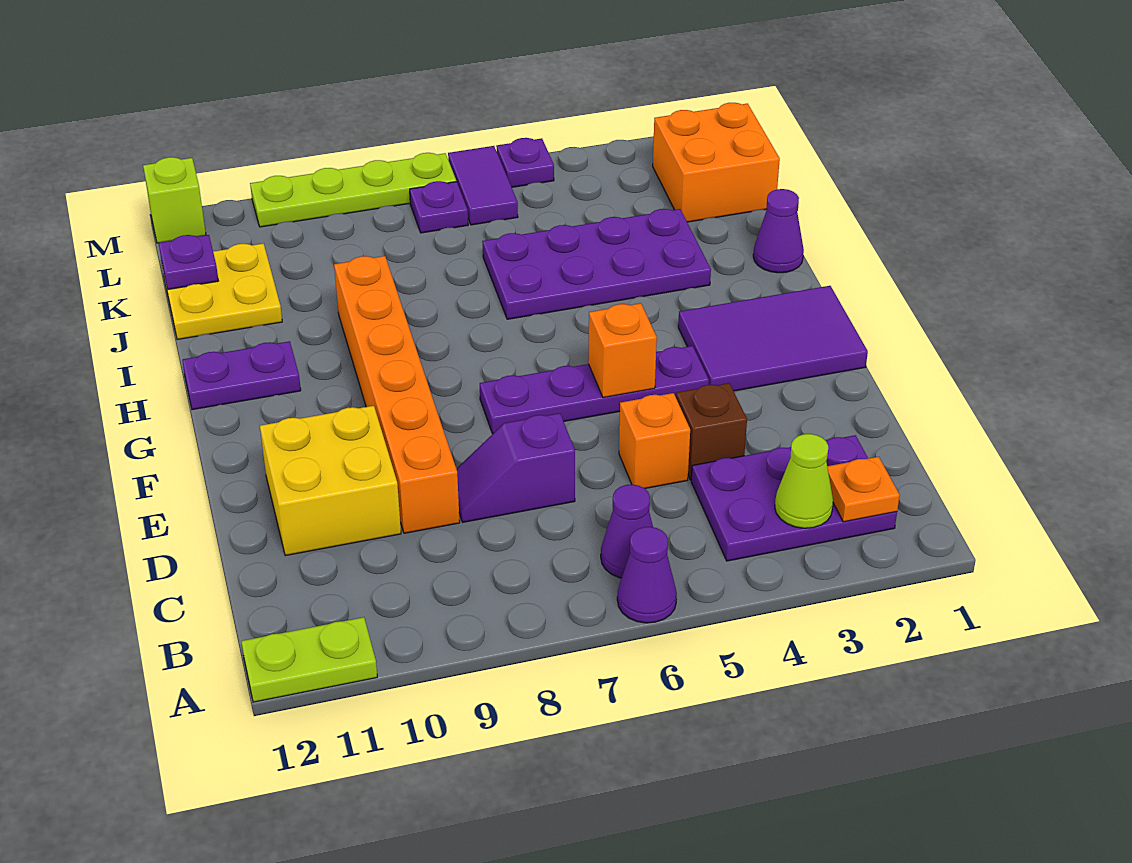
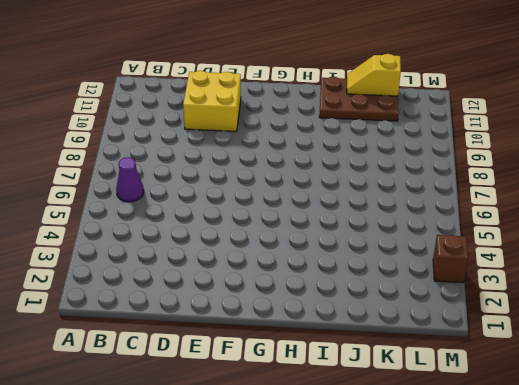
brown 2x3 plate [319,77,399,121] -> yellow 2x2 plate [162,243,282,340]
yellow 1x2 slope [347,54,401,96] -> purple 1x1 plate [159,235,218,289]
brown 1x1 brick [433,235,468,283] -> brown 1x1 brick moved to [676,383,747,480]
none -> purple 1x1 cone [617,527,677,623]
none -> lime 1x2 plate [241,617,377,702]
none -> purple 2x3 plate [691,435,897,561]

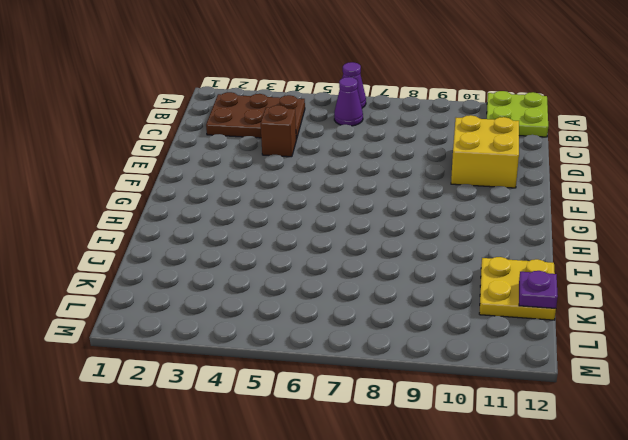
lime 2x2 plate [487,91,548,137] -> lime 1x2 plate [241,617,377,702]
brown 2x3 plate [206,92,305,140] -> purple 2x3 plate [691,435,897,561]
none -> orange 1x1 brick [619,393,690,488]
none -> purple 1x2 slope [457,413,575,522]
none -> orange 1x6 brick [334,256,460,533]

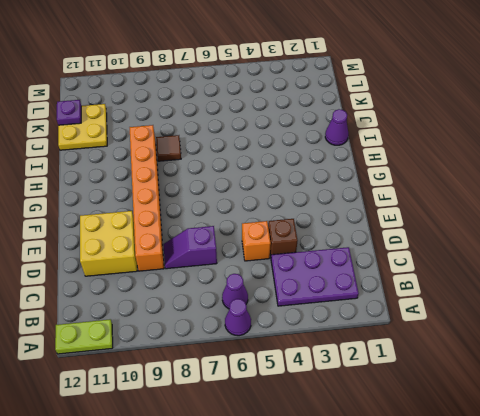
brown 1x1 tile [156,135,181,161] -> none
none -> purple 2x3 tile [678,286,868,391]
none -> purple 1x4 plate [480,346,709,434]
none -> purple 1x2 plate [182,341,301,410]

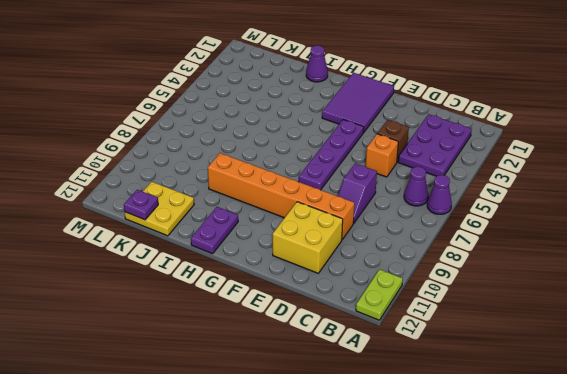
none -> purple 2x4 plate [482,209,711,319]
none -> orange 2x2 brick [653,103,780,222]
none -> purple 1x2 tile [448,146,518,225]

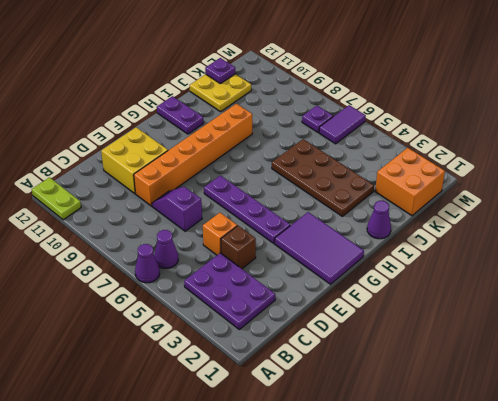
brown 2x4 plate [272,139,374,217] -> purple 2x4 plate [482,209,711,319]
none -> purple 1x1 plate [496,138,554,187]
none -> lime 1x4 plate [250,153,456,227]
none -> lime 1x1 brick [143,157,206,243]

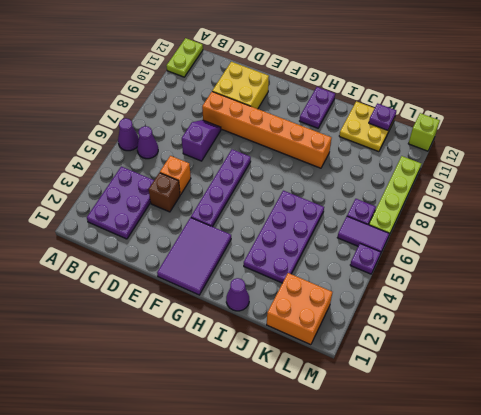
none -> orange 1x1 plate [827,457,900,522]
none -> lime 1x1 cone [775,434,833,528]
none -> orange 1x1 brick [588,303,657,398]

